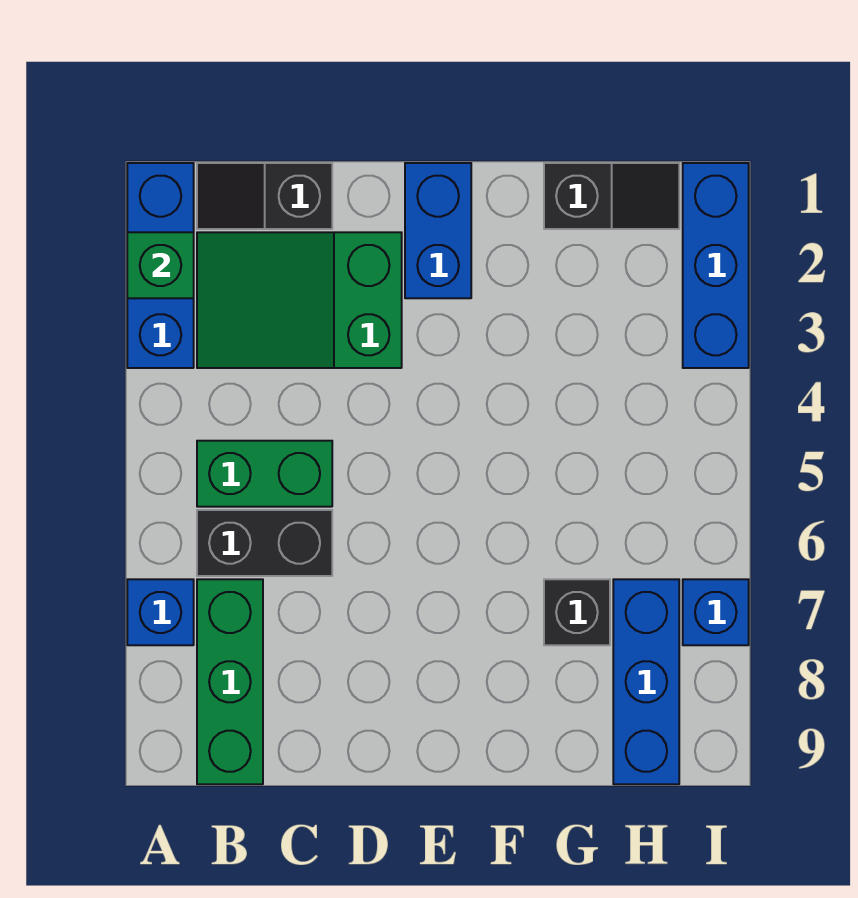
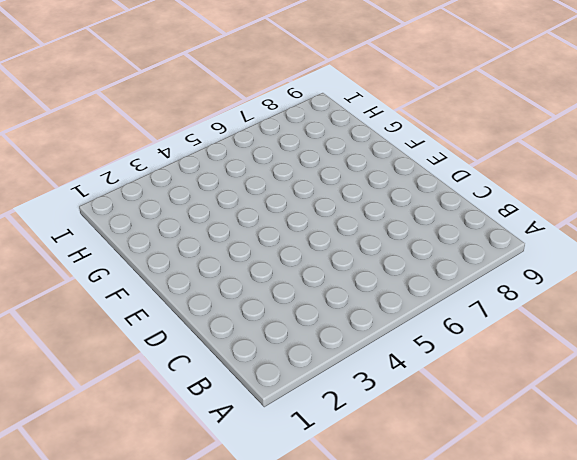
none -> blue 1x3 brick [127,163,194,368]
none -> blue 1x1 brick [127,579,194,645]
none -> black 1x2 slope [197,163,332,229]

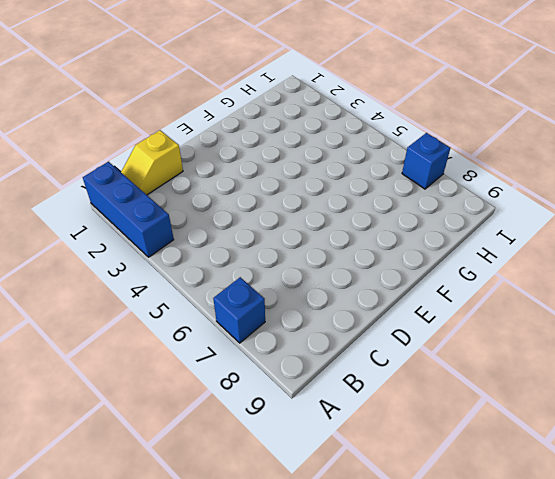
yellow 1x2 slope [121,130,183,195] -> black 1x2 slope [197,163,332,229]
none -> green 2x3 slope [197,232,402,368]
none -> green 1x2 brick [197,441,332,507]
none -> black 1x2 brick [197,510,332,576]

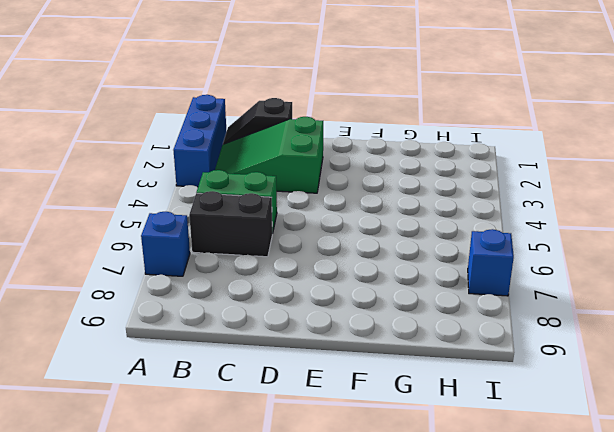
none -> green 1x3 brick [197,579,263,784]
none -> blue 1x2 brick [405,163,471,298]
none -> black 1x2 slope [544,163,679,229]

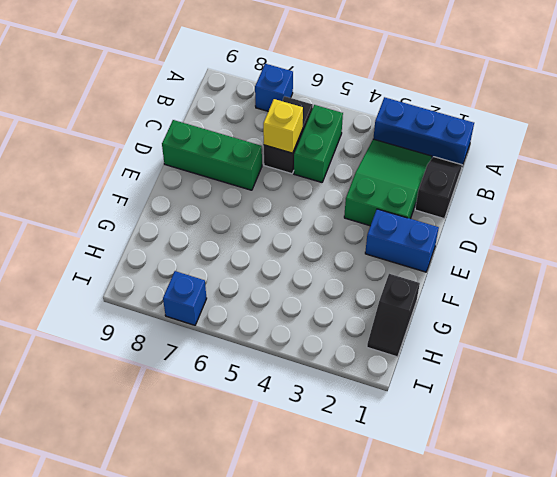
yellow 1x1 brick [263,99,303,153] -> none
green 1x3 brick [162,120,262,190] -> green 1x3 brick moved to [197,579,263,784]
none -> black 1x1 brick [544,579,610,645]
none -> blue 1x3 brick [613,579,679,784]
none -> blue 1x3 brick [683,163,749,368]

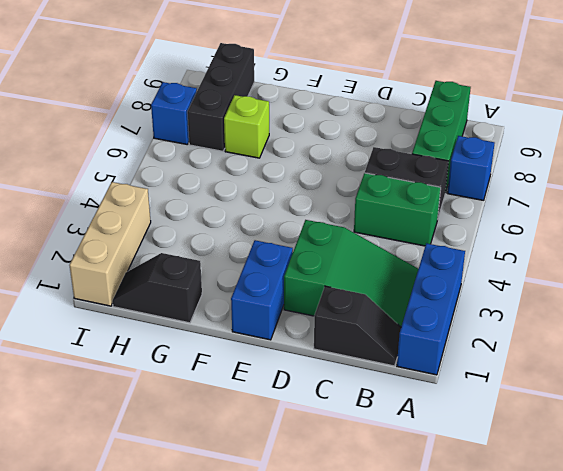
lime 1x1 brick [224,95,269,158] -> black 1x1 brick [544,579,610,645]
black 1x3 brick [187,43,254,151] -> blue 1x3 brick [613,579,679,784]
tan 1x3 brick [69,182,151,306] -> blue 1x3 brick [683,163,749,368]
none -> green 1x1 brick [127,232,194,298]

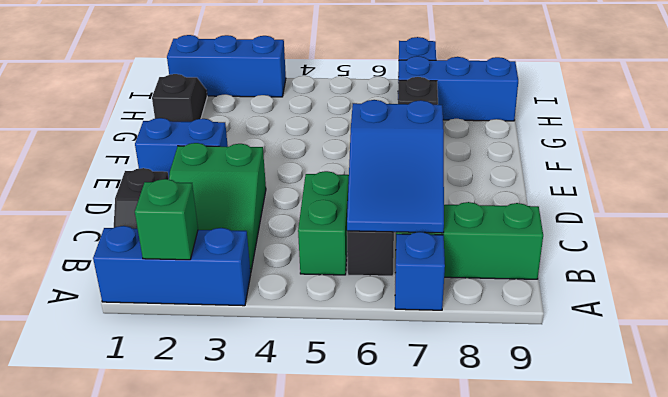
blue 2x3 slope [347,100,444,233] -> none

